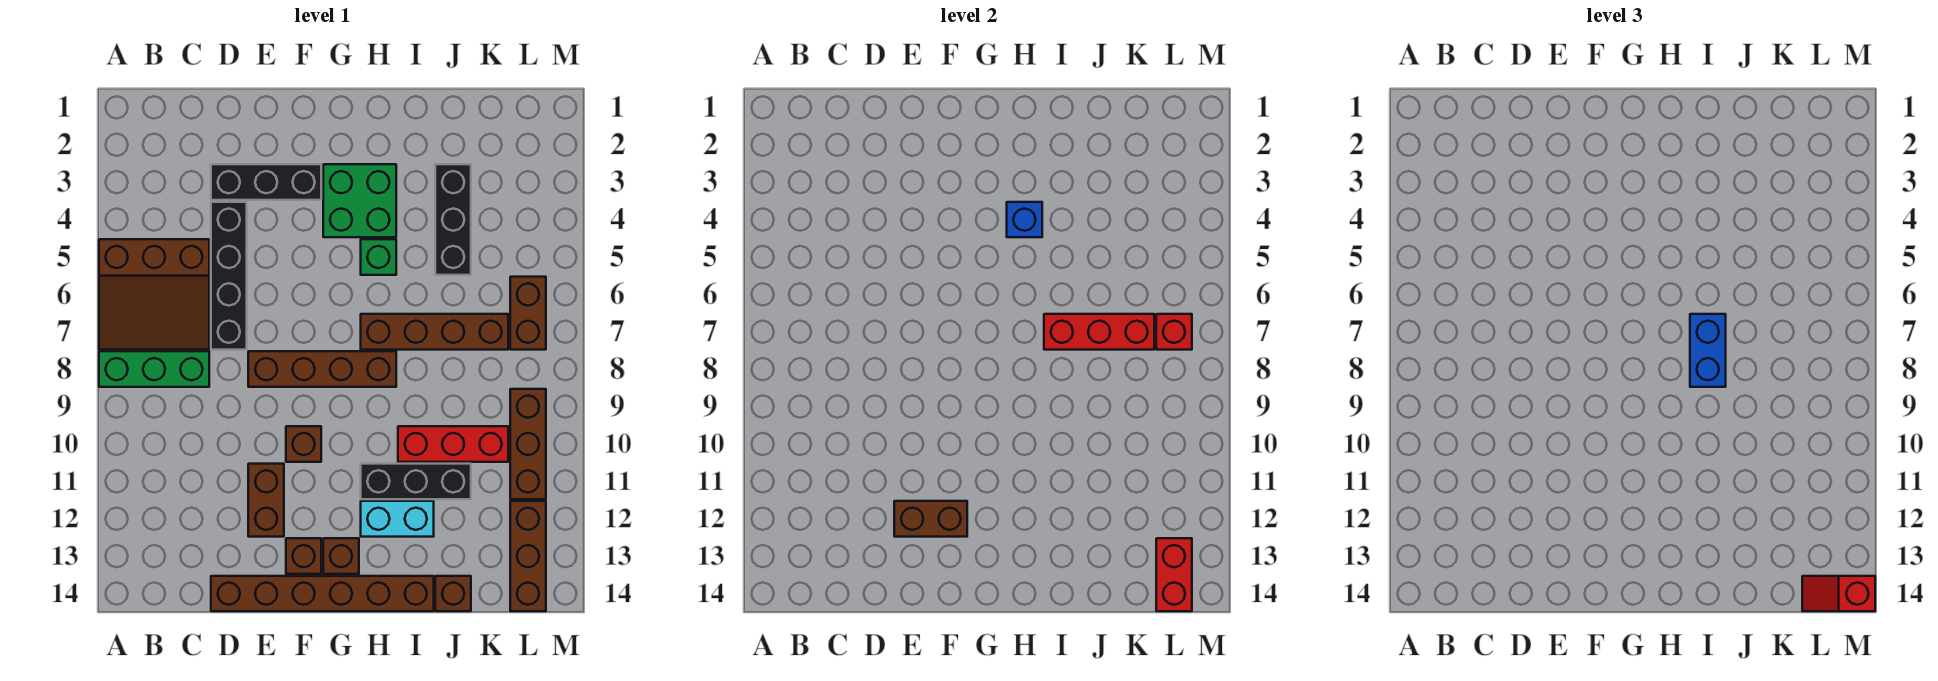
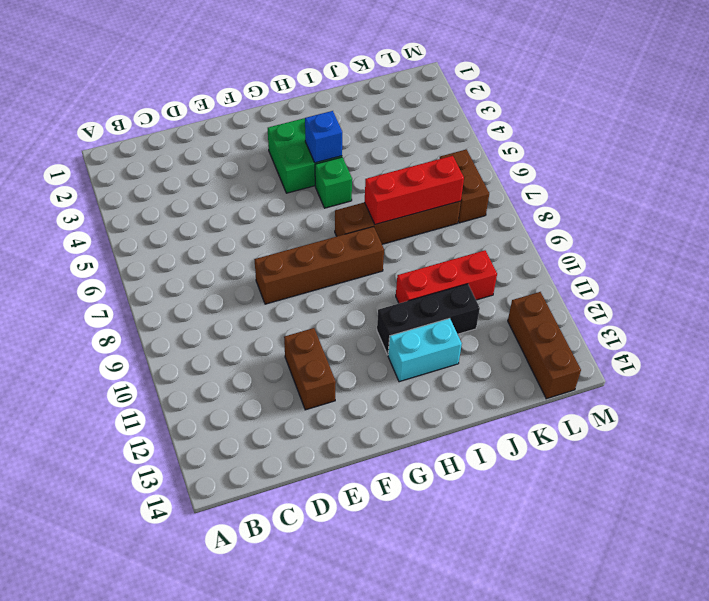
none -> brown 3x3 slope [99,239,209,350]
none -> green 1x3 brick [99,351,209,387]
none -> black 1x3 brick [211,164,321,200]

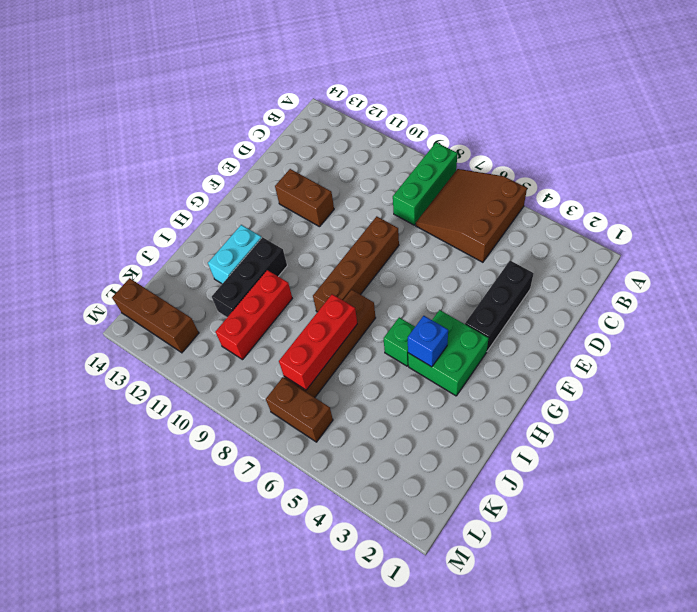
none -> black 1x4 brick [211,202,247,350]
none -> brown 1x6 brick [211,576,434,611]
none -> brown 1x1 brick [286,426,321,462]

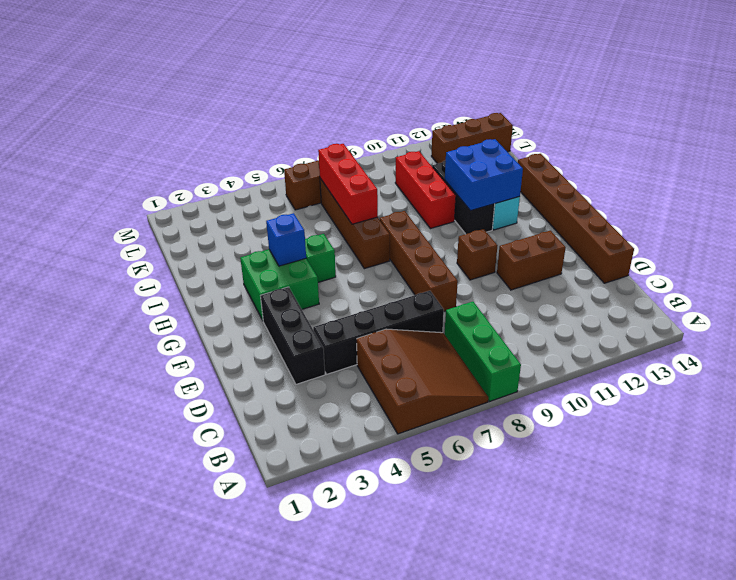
blue 2x2 brick [445,139,523,211] -> none
none -> brown 1x1 brick [286,538,321,574]
none -> brown 1x1 brick [323,538,359,574]
none -> black 1x3 brick [435,164,471,275]

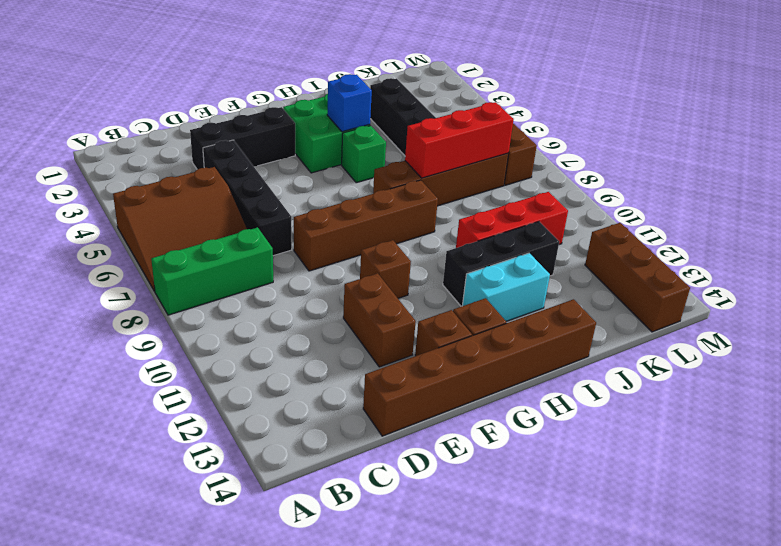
none -> brown 1x1 brick [435,576,471,611]
none -> brown 1x3 brick [510,389,546,499]
none -> brown 1x2 brick [894,501,967,537]

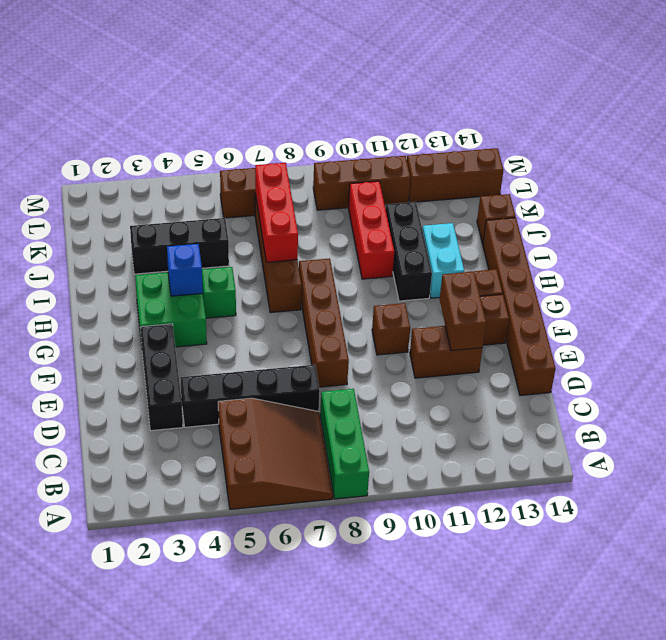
none -> red 1x1 brick [1156,314,1192,350]
none -> red 1x2 brick [1156,538,1192,611]
none -> blue 1x2 brick [1690,314,1726,387]

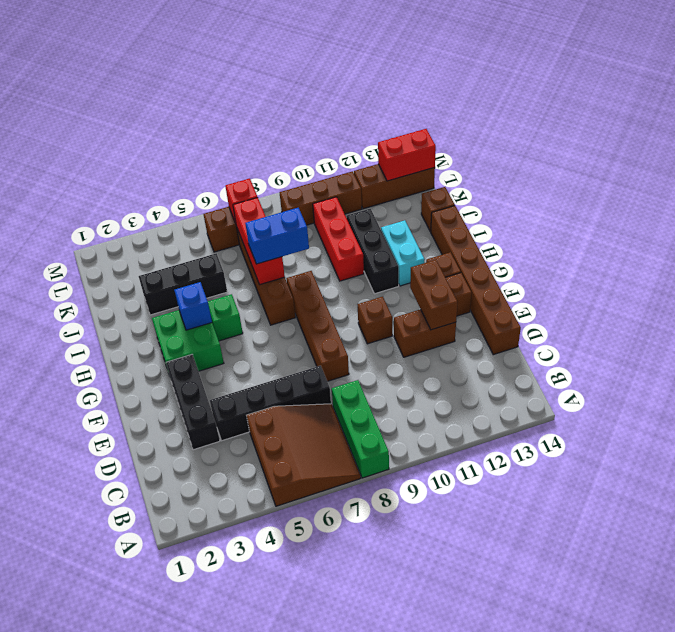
none -> red 1x2 slope [1802,576,1875,611]

